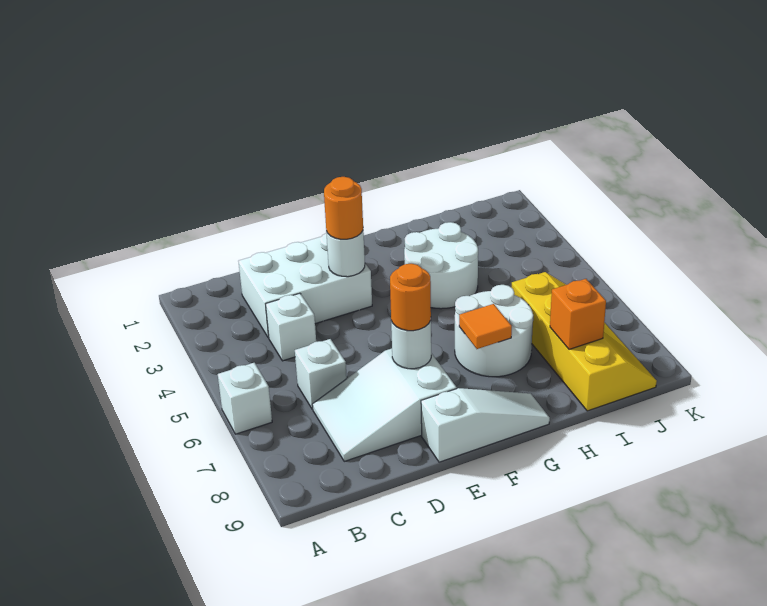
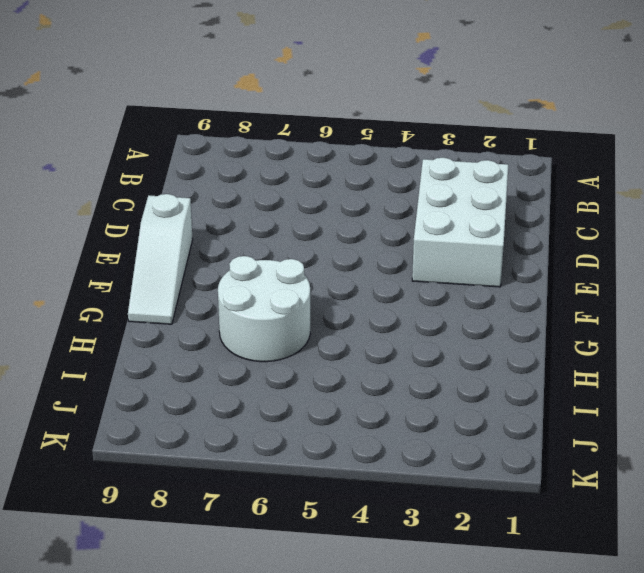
none -> white 1x1 brick [218,363,272,434]
none -> white 1x1 brick [266,293,316,361]
none -> white 1x1 brick [295,339,347,409]

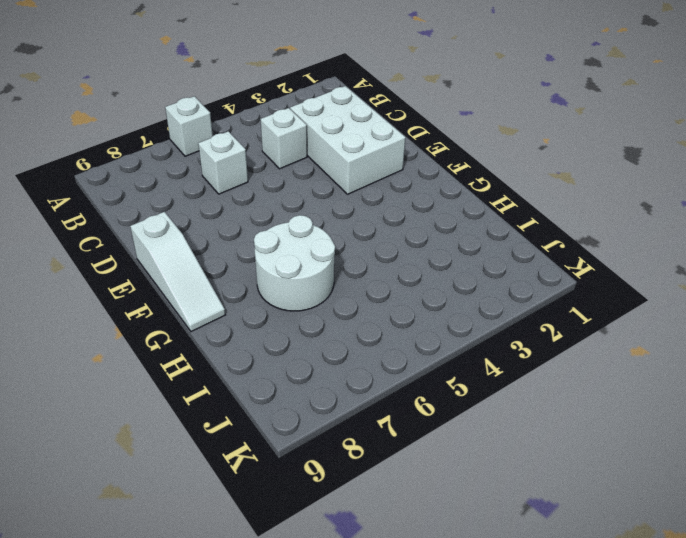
none -> white 2x3 slope [312,349,457,461]
none -> white 2x2 round brick [404,222,478,309]
none -> yellow 2x4 slope [512,272,657,411]

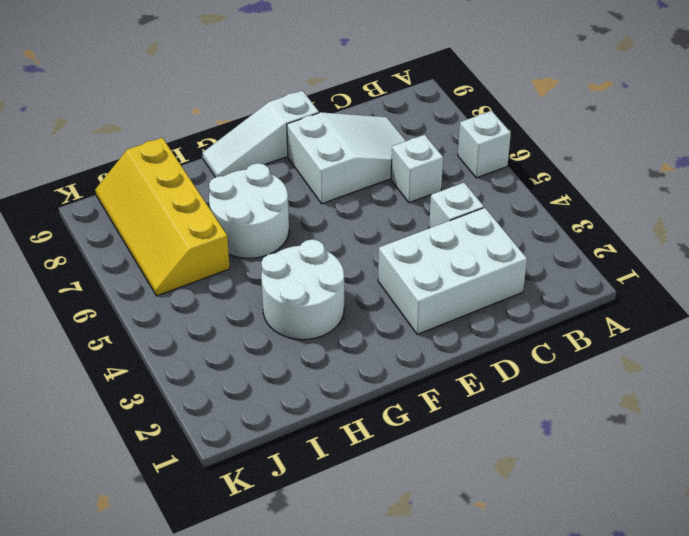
none -> white 1x1 round brick [326,231,365,277]
none -> white 1x1 round brick [391,320,431,369]
none -> orange 1x1 tile [459,304,512,349]

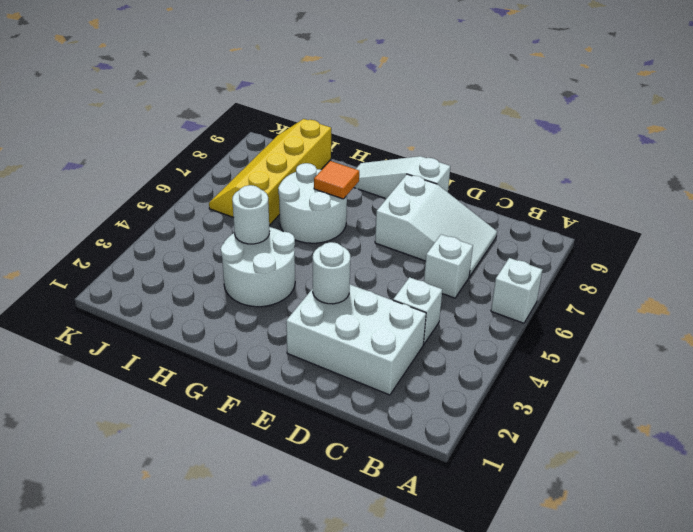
white 1x1 round brick [232,185,270,244] -> white 1x1 round brick moved to [391,320,431,369]
none -> orange 1x1 brick [550,279,606,349]
none -> orange 1x1 round brick [324,177,363,239]
none -> orange 1x1 round brick [390,264,431,331]

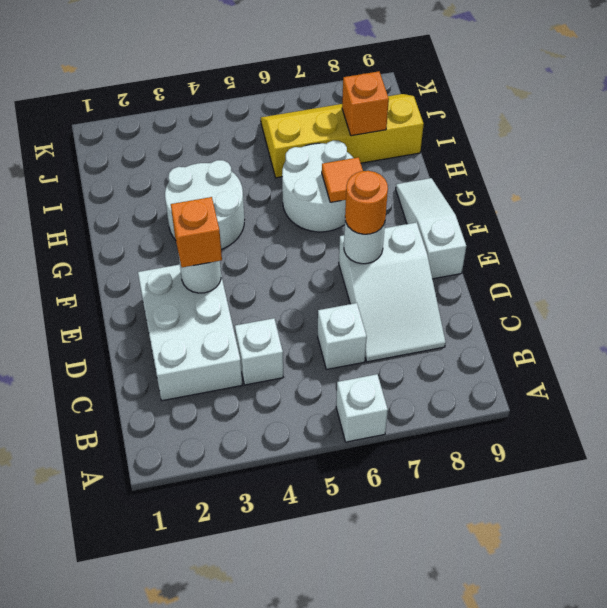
orange 1x1 brick [171,197,222,267] -> orange 1x1 round brick [324,177,363,239]

